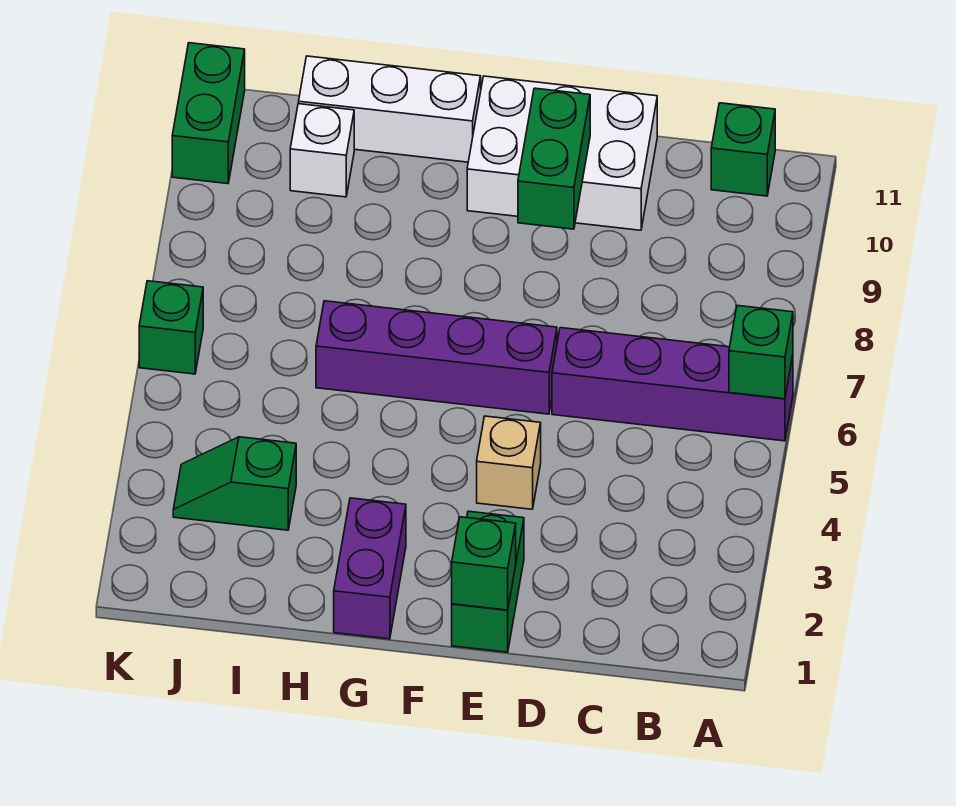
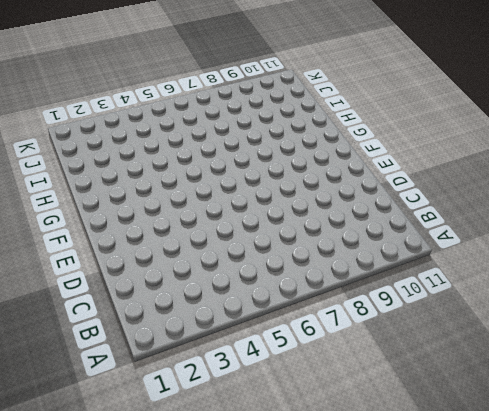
none -> purple 1x4 brick [552,328,793,441]
none -> green 1x1 brick [711,103,775,196]
none -> white 2x3 brick [467,76,657,230]

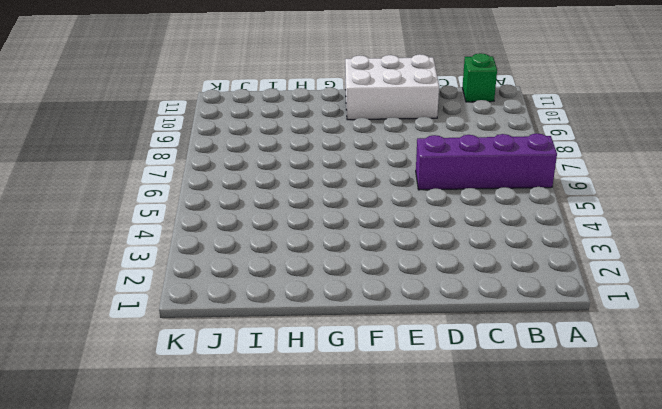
none -> green 1x2 brick [452,511,524,652]
none -> tan 1x1 brick [477,416,541,509]
none -> purple 1x4 brick [316,301,557,414]

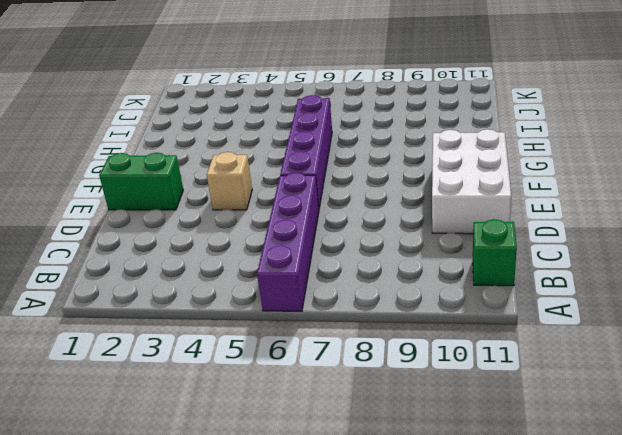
none -> purple 1x2 brick [334,498,406,639]
none -> white 1x3 brick [299,56,481,162]
none -> green 1x2 slope [173,437,296,530]

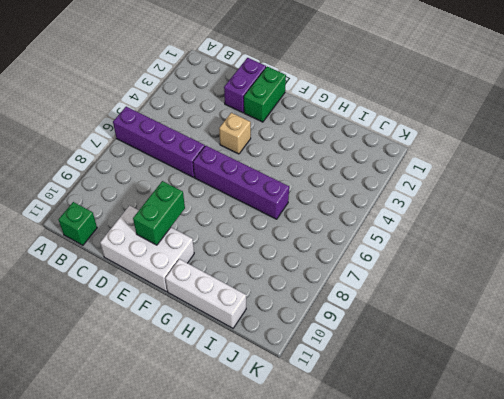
purple 1x2 brick [224,58,266,113] -> purple 1x2 brick moved to [334,498,406,639]
none -> green 1x2 slope [173,437,296,530]
none -> white 1x1 brick [290,104,354,197]
none -> green 1x1 brick [139,281,203,374]

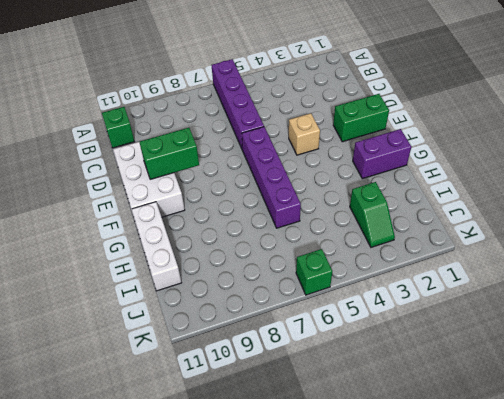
none -> white 1x1 brick [290,104,354,197]
none -> green 1x2 brick [172,43,245,184]
none -> green 1x1 brick [729,306,793,399]

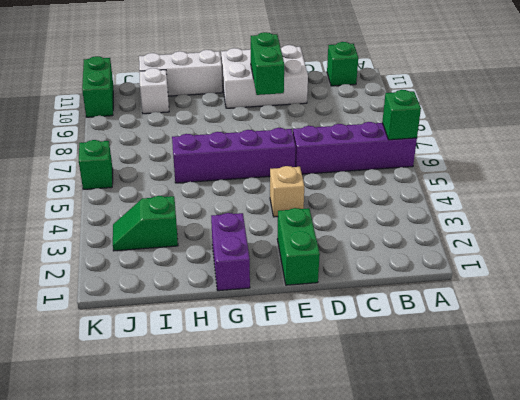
none -> green 1x1 brick [452,517,516,610]

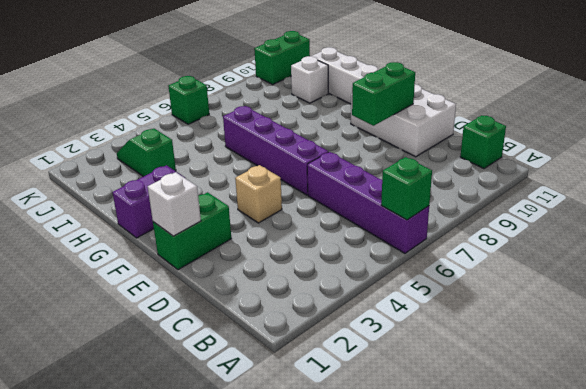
white 1x1 brick [148,172,201,236] -> green 1x1 brick [452,517,516,610]

